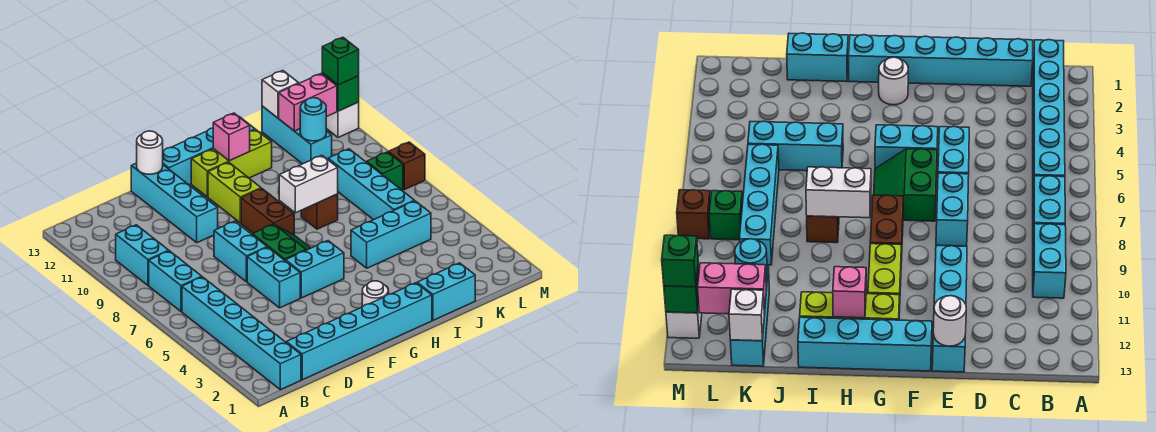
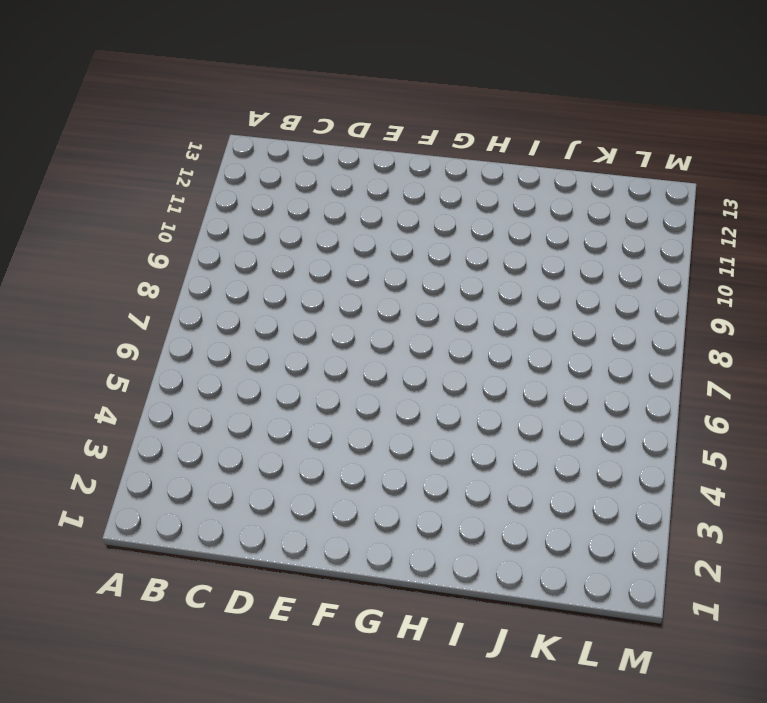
none -> cyan 1x6 brick [182,277,301,390]
none -> cyan 1x2 brick [149,251,202,312]
none -> cyan 1x2 brick [116,225,169,285]
none -> cyan 1x6 brick [286,283,432,380]

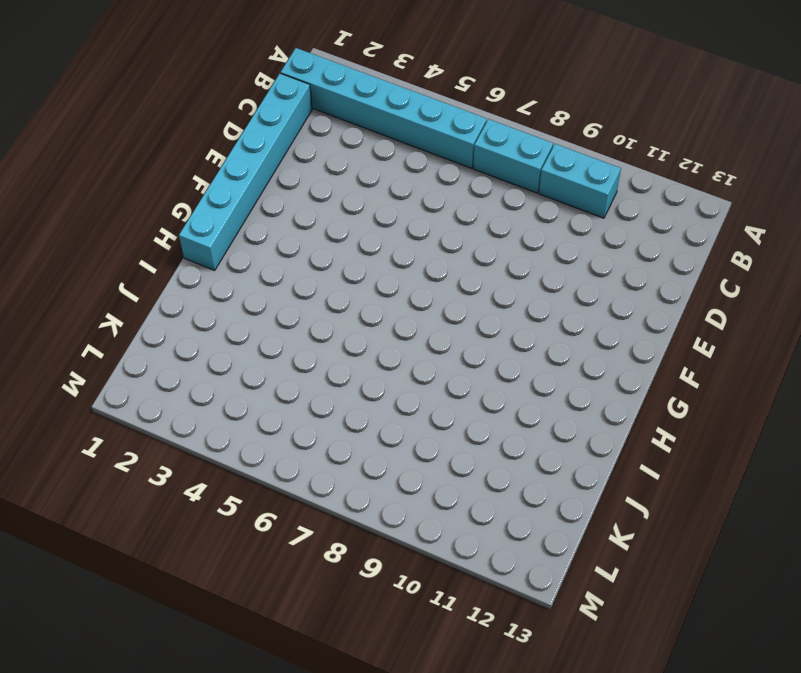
none -> cyan 1x2 brick [247,247,300,308]
none -> cyan 1x2 brick [214,221,267,282]
none -> cyan 1x4 brick [131,163,218,243]
none -> cyan 1x2 brick [286,241,344,298]

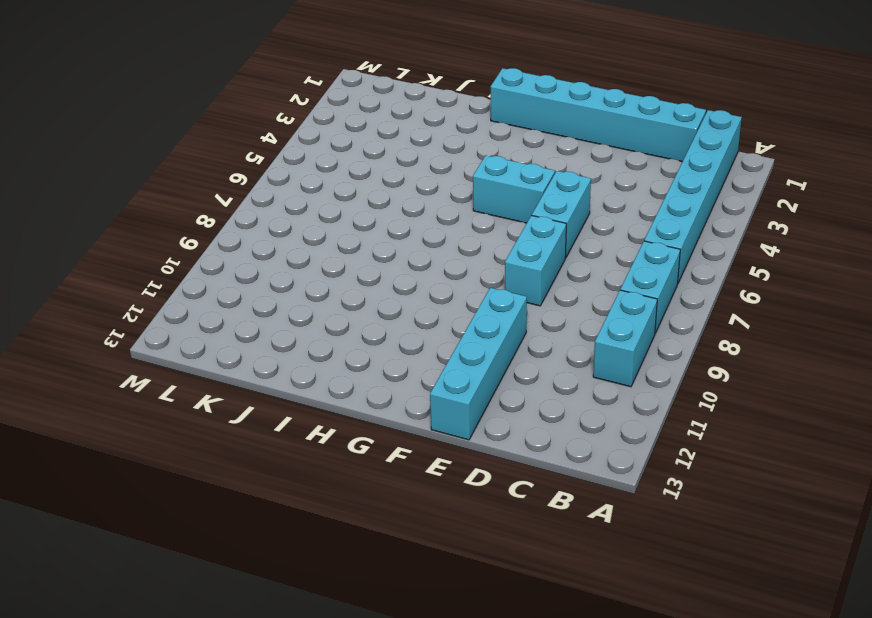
none -> green 2x2 slope [252,224,310,261]
none -> cyan 1x4 brick [163,117,255,185]
none -> white 1x1 round brick [362,281,388,307]
none -> brown 1x2 brick [241,188,294,235]

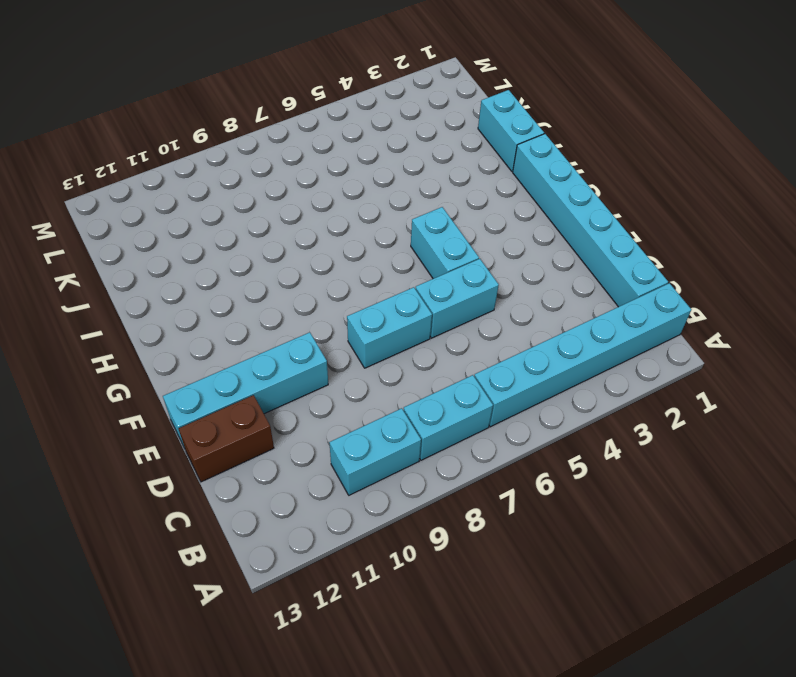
brown 1x2 brick [179,395,274,482] -> brown 1x2 brick moved to [241,188,294,235]
none -> green 2x2 slope [252,224,310,261]
none -> cyan 1x4 brick [163,117,255,185]
none -> white 1x1 round brick [362,281,388,307]
none -> lime 1x2 brick [208,162,261,223]

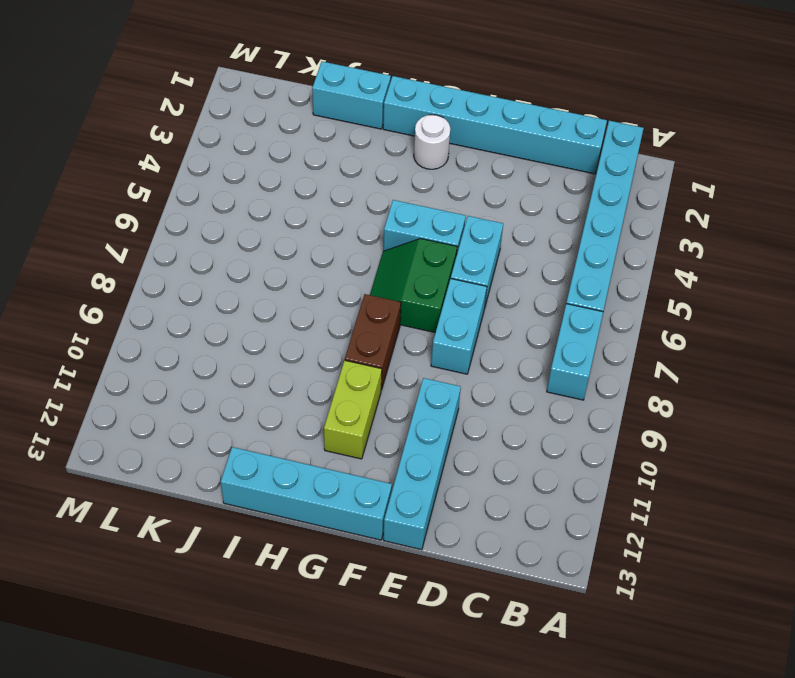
none -> cyan 1x2 brick [116,225,169,285]
none -> lime 1x3 brick [191,130,272,197]
none -> cyan 1x3 brick [351,201,431,268]
none -> brown 1x1 brick [301,194,338,229]

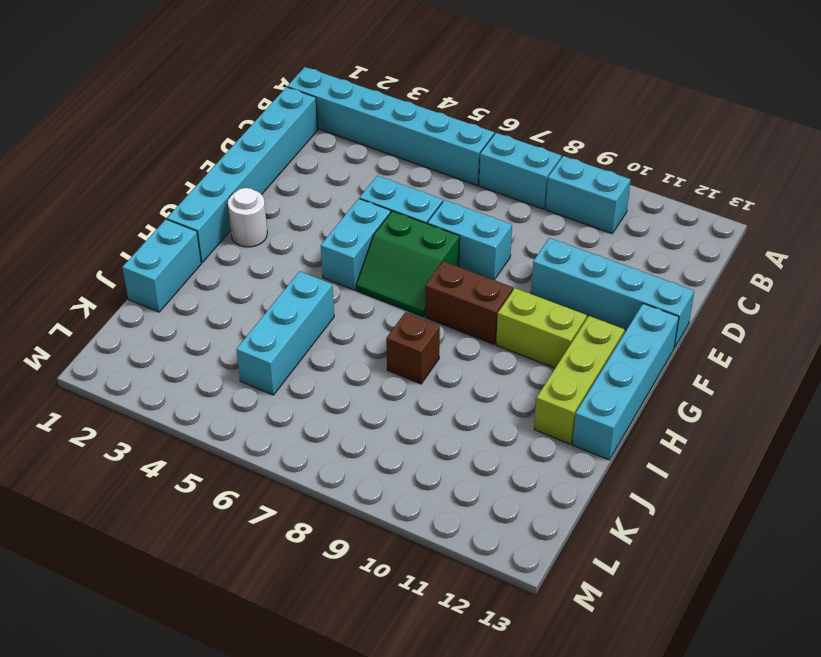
none -> cyan 1x4 brick [328,149,414,220]
none -> cyan 1x3 brick [262,106,332,164]
none -> green 1x1 brick [367,152,403,191]
none -> brown 1x1 brick [388,142,425,190]

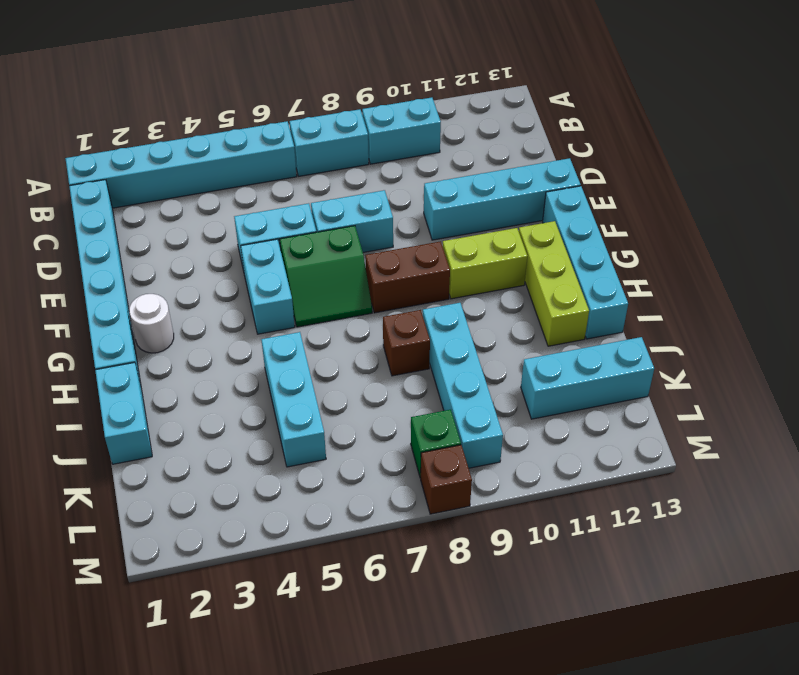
cyan 1x4 brick [423,303,503,468] -> cyan 1x4 brick turned to [328,149,414,220]
none -> white 1x1 brick [326,102,359,137]
none -> white 1x1 round brick [137,131,163,174]
none -> white 1x2 brick [279,155,338,213]
none -> pink 1x1 brick [213,113,250,161]

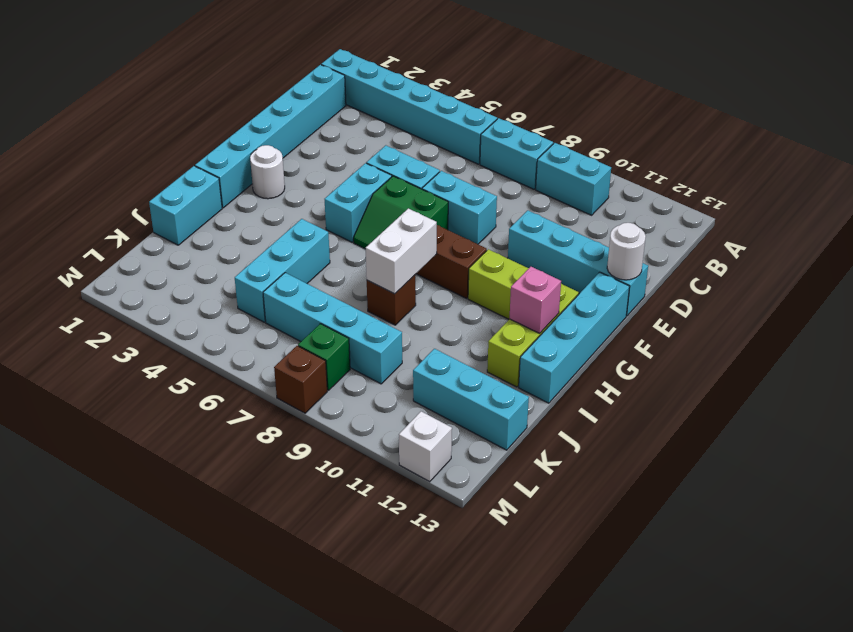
none -> cyan 1x1 round brick [300,98,326,141]
none -> pink 1x2 brick [279,74,337,131]
none -> white 1x1 brick [262,70,299,118]
none -> green 1x1 brick [322,73,359,111]

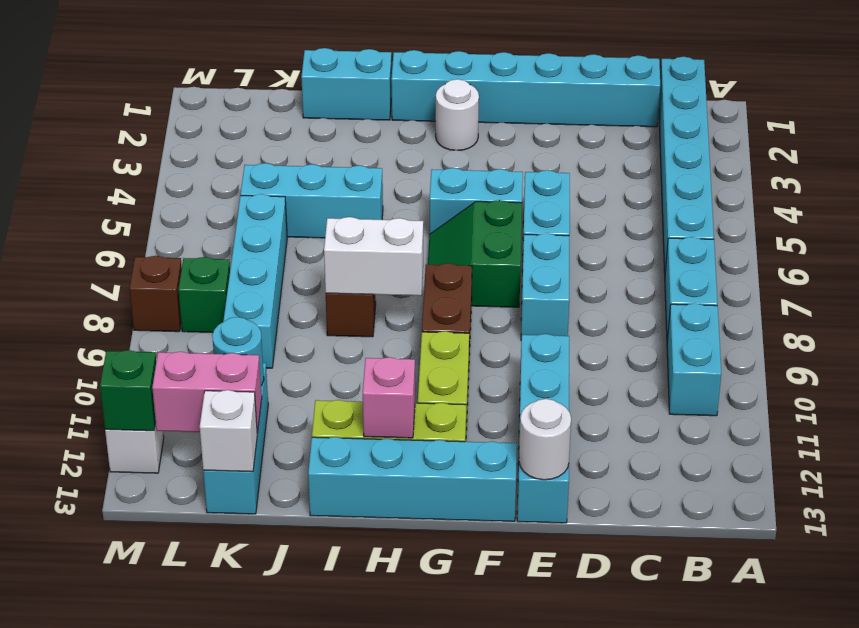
none -> green 1x1 brick [322,37,359,85]

